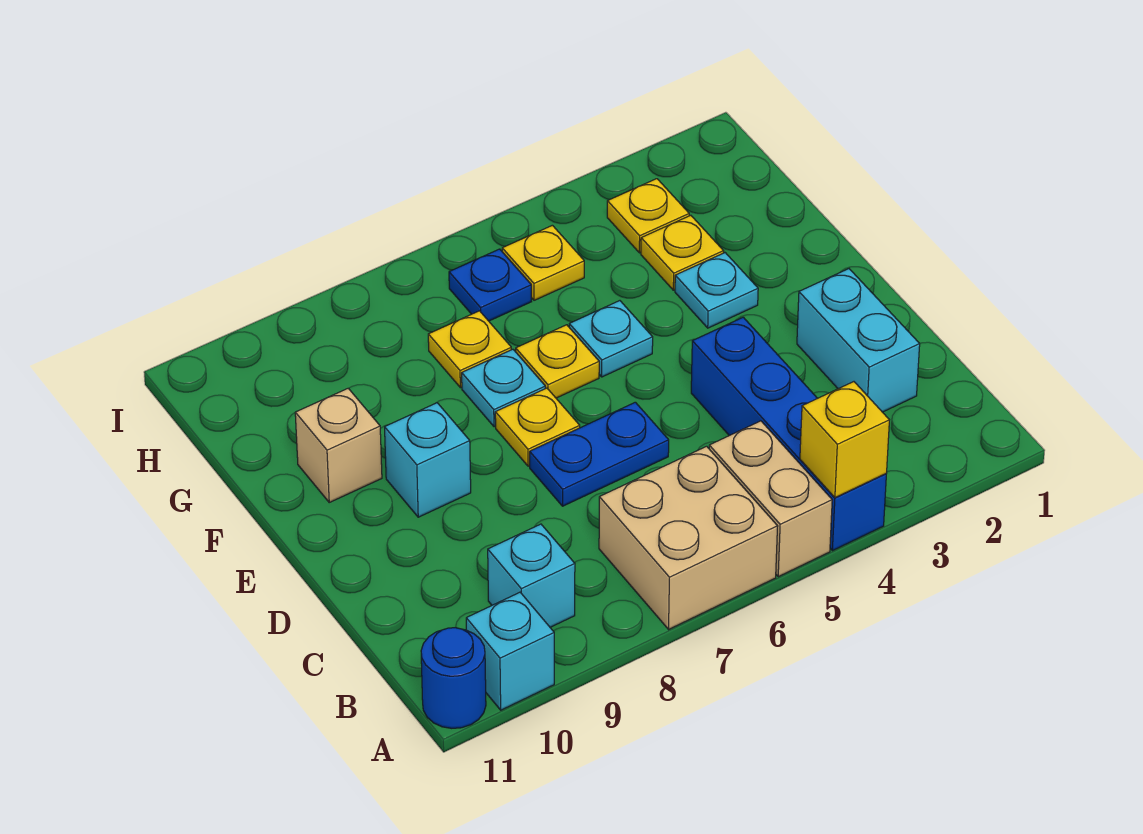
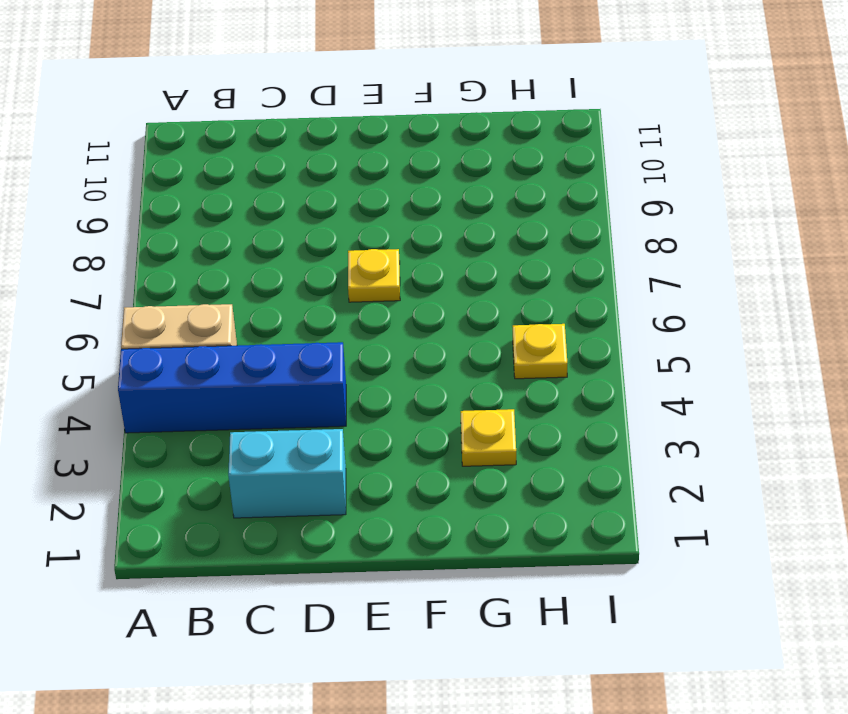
none -> tan 2x2 brick [599,446,778,629]
none -> cyan 1x1 brick [466,592,554,710]
none -> blue 1x1 round brick [421,628,486,728]

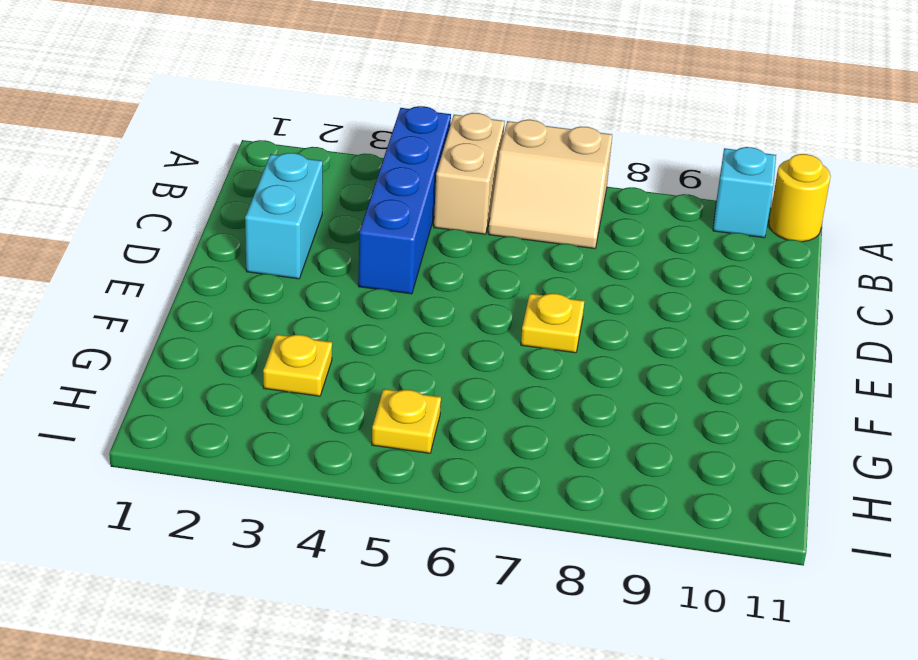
tan 2x2 slope [488,120,612,249] -> tan 2x2 brick [599,446,778,629]
yellow 1x1 round brick [769,154,831,242] -> blue 1x1 round brick [421,628,486,728]
none -> cyan 1x1 brick [488,524,575,627]
none -> blue 1x2 plate [530,402,669,506]
none -> cyan 1x1 brick [385,403,471,517]

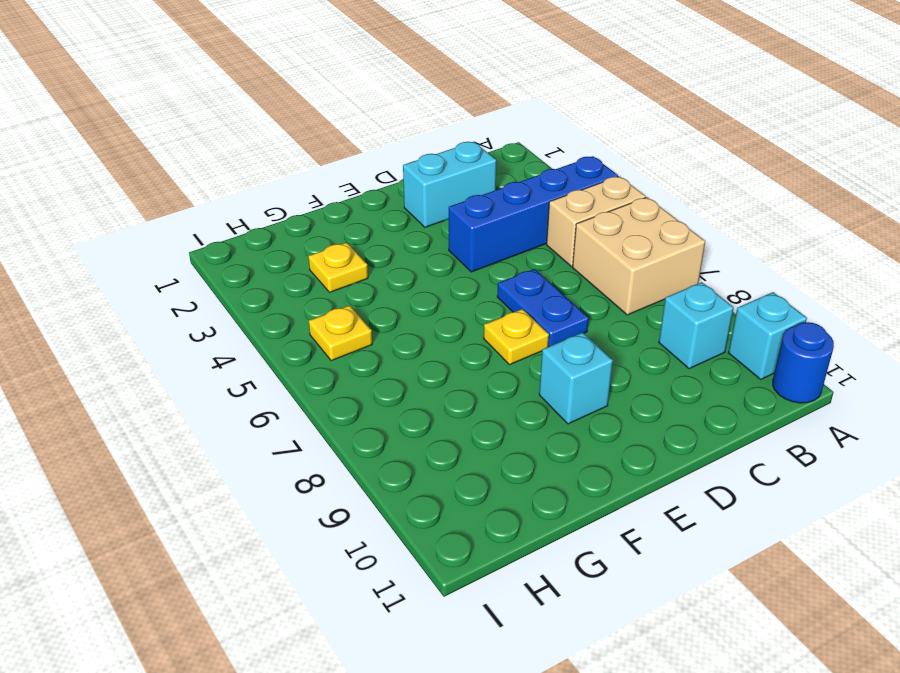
none -> cyan 1x1 plate [675,253,758,328]
none -> cyan 1x1 plate [569,301,653,377]
none -> yellow 1x1 plate [516,325,599,398]

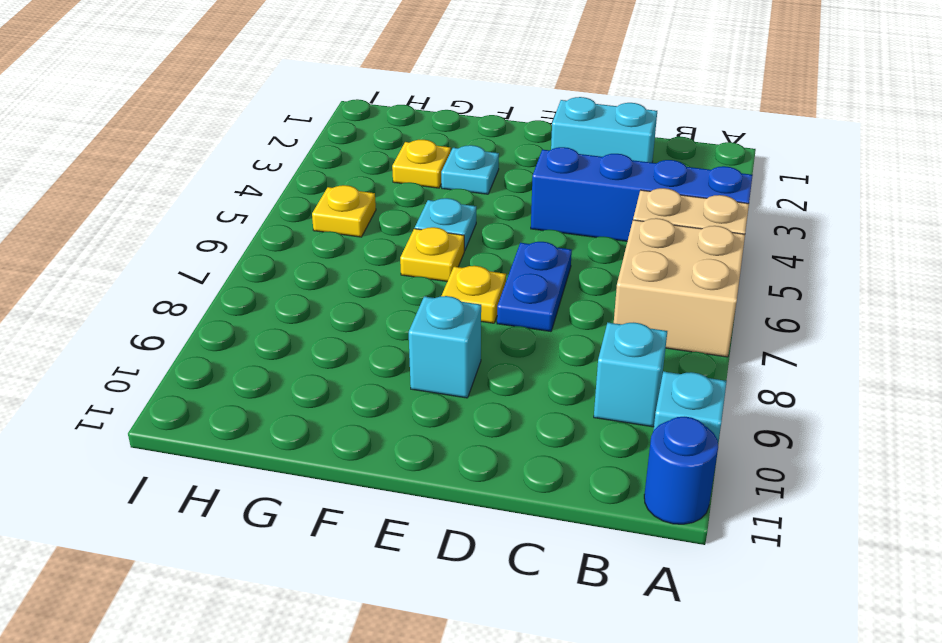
none -> cyan 1x1 plate [462,349,545,427]
none -> tan 1x1 brick [295,388,382,502]
none -> yellow 1x1 plate [428,311,511,388]

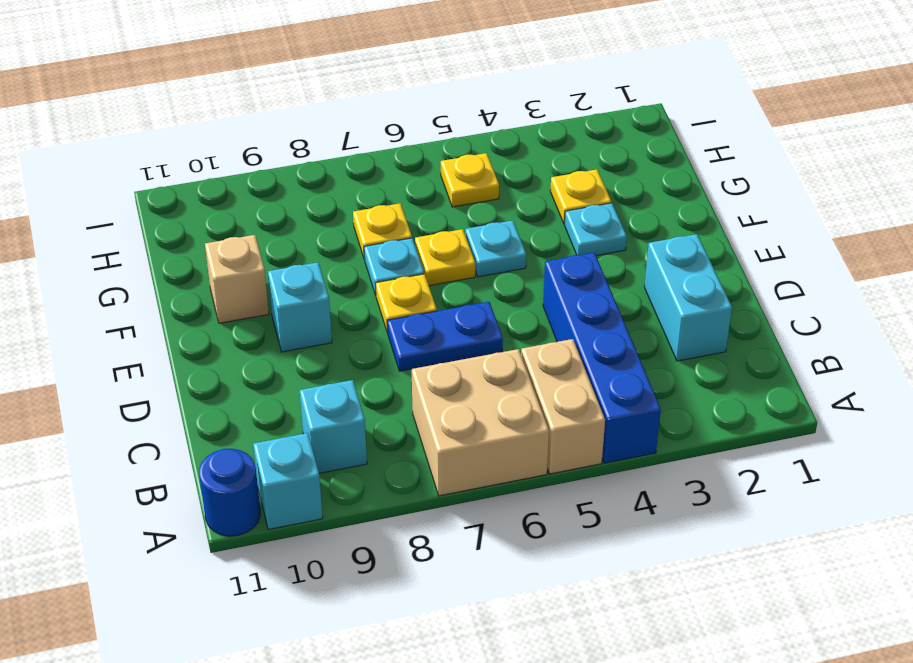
none -> yellow 1x1 plate [607,179,689,253]
none -> blue 1x1 plate [449,249,532,321]
none -> yellow 1x1 brick [800,382,889,498]

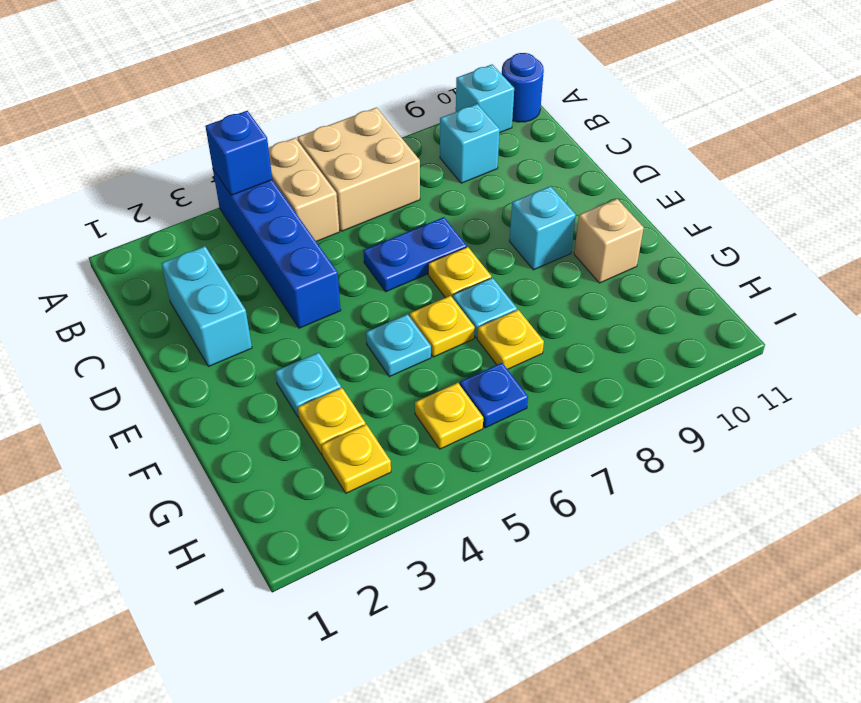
blue 1x1 brick [205,111,272,195] -> yellow 1x1 brick [800,382,889,498]

